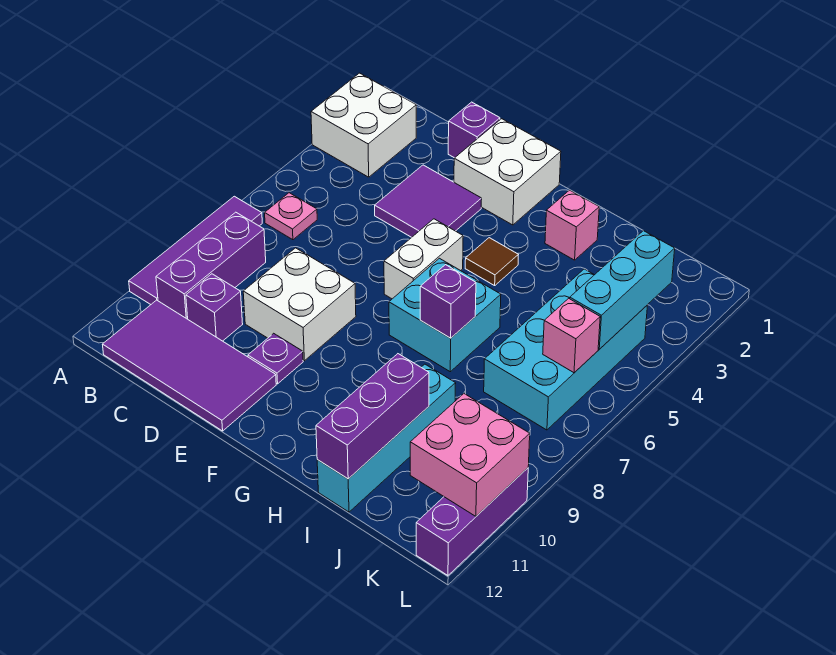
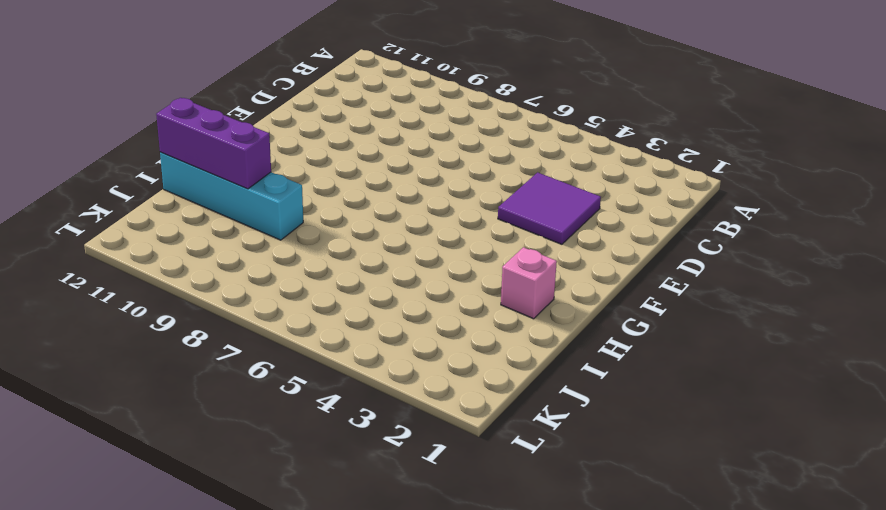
none -> white 2x2 brick [311,73,416,177]
none -> purple 1x4 tile [129,196,262,304]
none -> pink 1x1 plate [265,193,317,240]

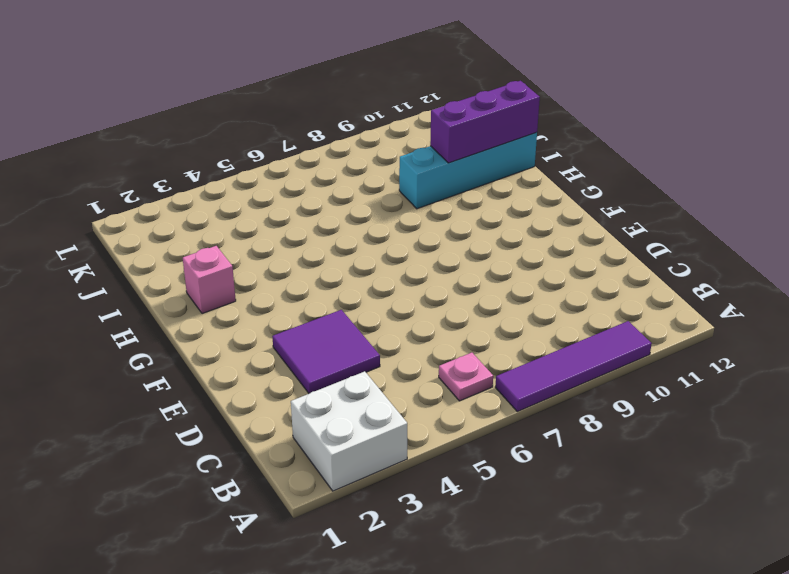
none -> purple 1x3 brick [156,212,266,319]
none -> purple 2x4 tile [102,300,276,431]
none -> purple 1x1 brick [186,274,243,341]

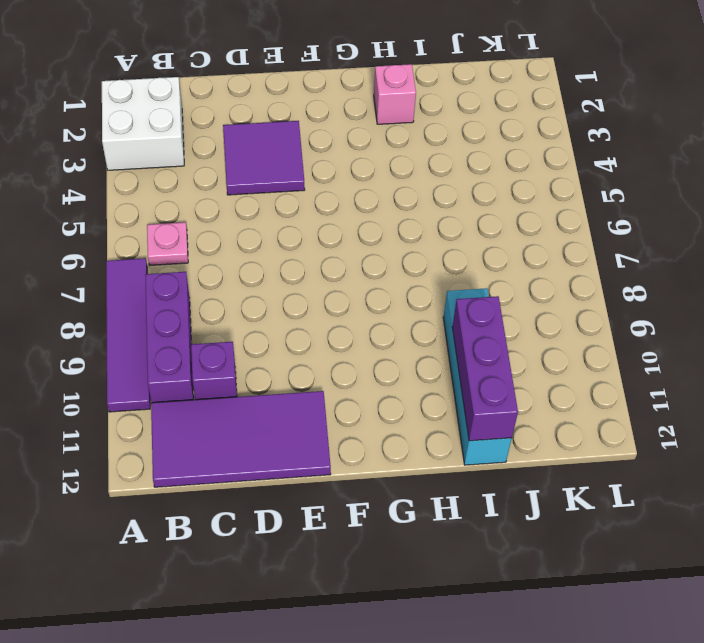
none -> purple 1x1 brick [448,102,500,158]
none -> white 2x2 brick [243,248,356,361]
none -> white 2x2 brick [454,119,561,225]

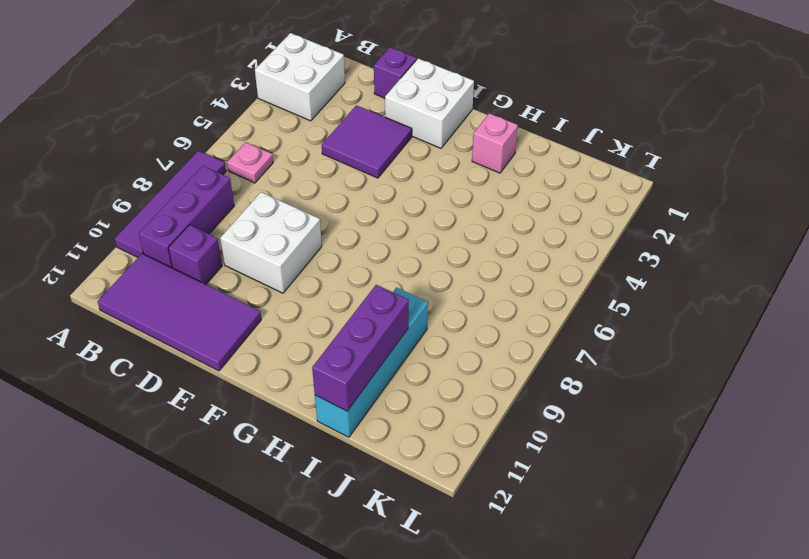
none -> purple 1x1 plate [248,333,303,384]
none -> white 1x2 brick [384,219,463,299]
none -> brown 1x1 tile [465,238,518,286]

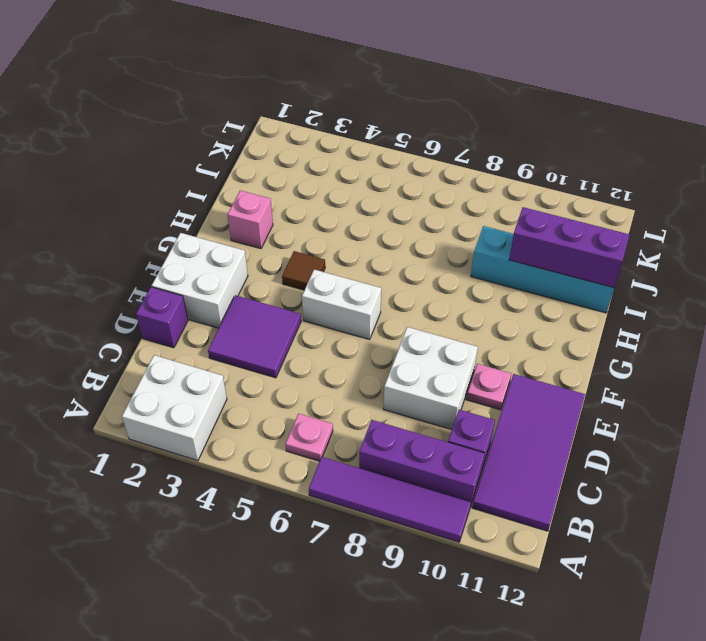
pink 1x1 plate [466,364,511,410] -> purple 1x1 plate [248,333,303,384]
none -> cyan 2x2 brick [389,258,501,372]
none -> cyan 2x4 brick [484,269,648,430]
none -> purple 1x3 brick [416,468,528,575]

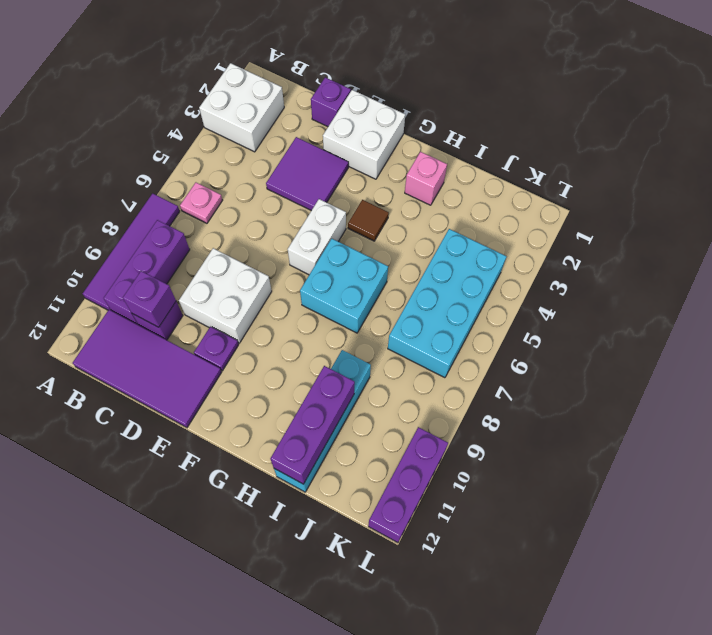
purple 1x1 brick [123,271,176,327] -> purple 1x1 brick moved to [420,265,476,338]
none -> cyan 1x3 brick [570,231,675,349]
none -> pink 1x1 brick [543,298,600,373]
none -> pink 2x2 brick [410,394,530,516]

